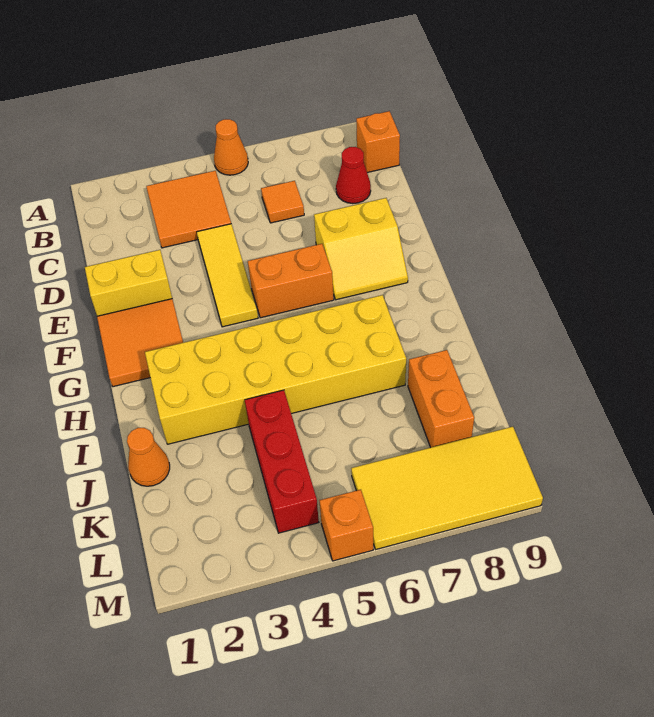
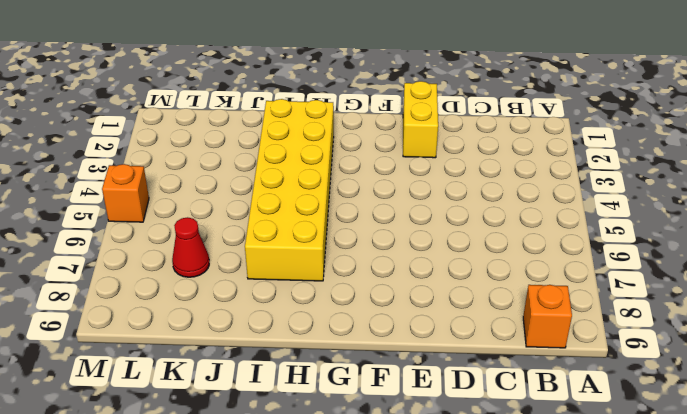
red 1x1 cone [172,217,209,277] -> red 1x1 cone moved to [336,147,371,203]
none -> orange 1x1 cone [214,119,248,175]
none -> orange 2x2 tile [146,171,231,248]
none -> orange 1x1 tile [261,181,304,223]

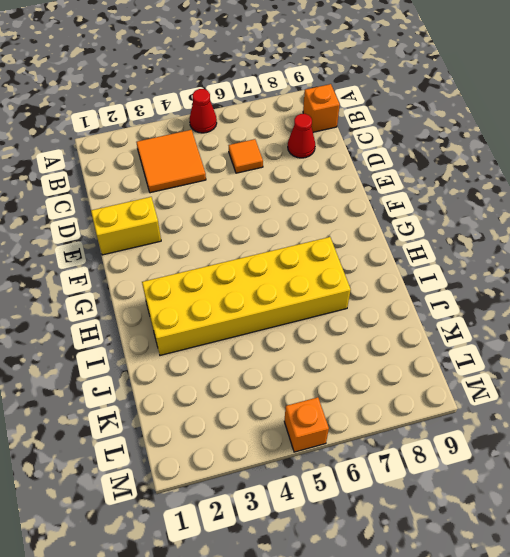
red 1x1 cone [190,89,217,133] -> orange 1x1 cone [214,119,248,175]
none -> yellow 1x3 tile [197,224,258,327]
none -> yellow 2x2 slope [314,198,408,300]
none -> orange 2x2 tile [97,299,183,387]

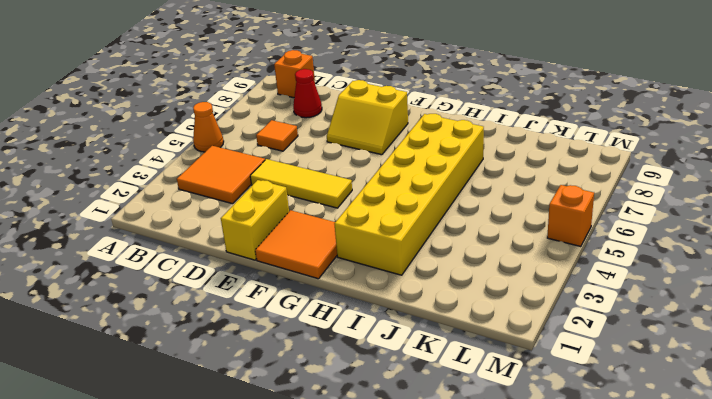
yellow 2x2 slope [327,80,408,155] -> yellow 2x2 slope turned to [314,198,408,300]
none -> orange 1x2 brick [248,244,334,318]
none -> orange 1x1 cone [127,428,170,486]
none -> red 1x3 brick [245,390,319,533]

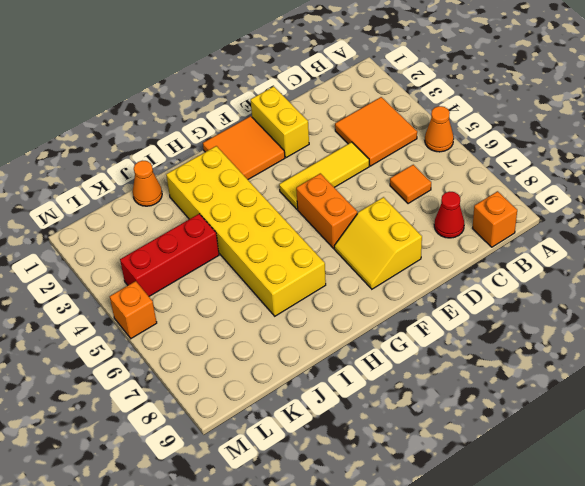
none -> orange 1x2 brick [408,350,474,448]
none -> yellow 2x4 tile [351,427,543,549]

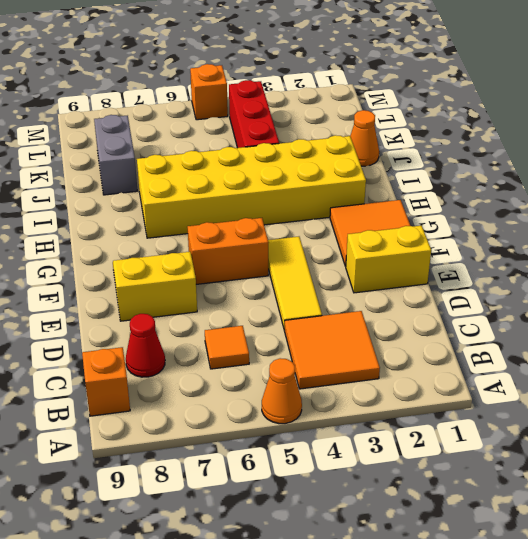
grey 1x2 brick [94,115,138,195] -> orange 1x2 brick [408,350,474,448]
none -> yellow 2x4 tile [351,427,543,549]

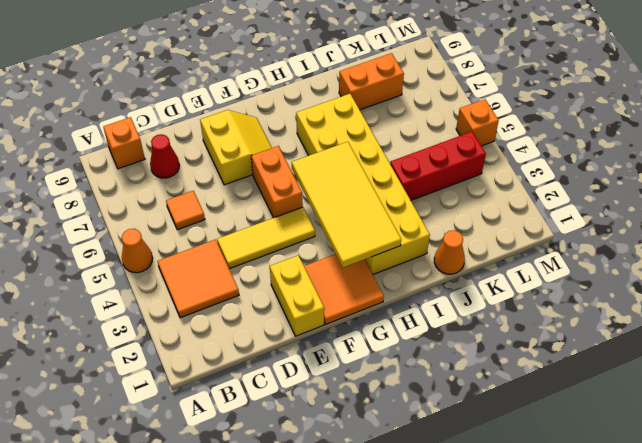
yellow 2x4 tile [292,142,401,268] -> yellow 2x4 tile moved to [351,427,543,549]

